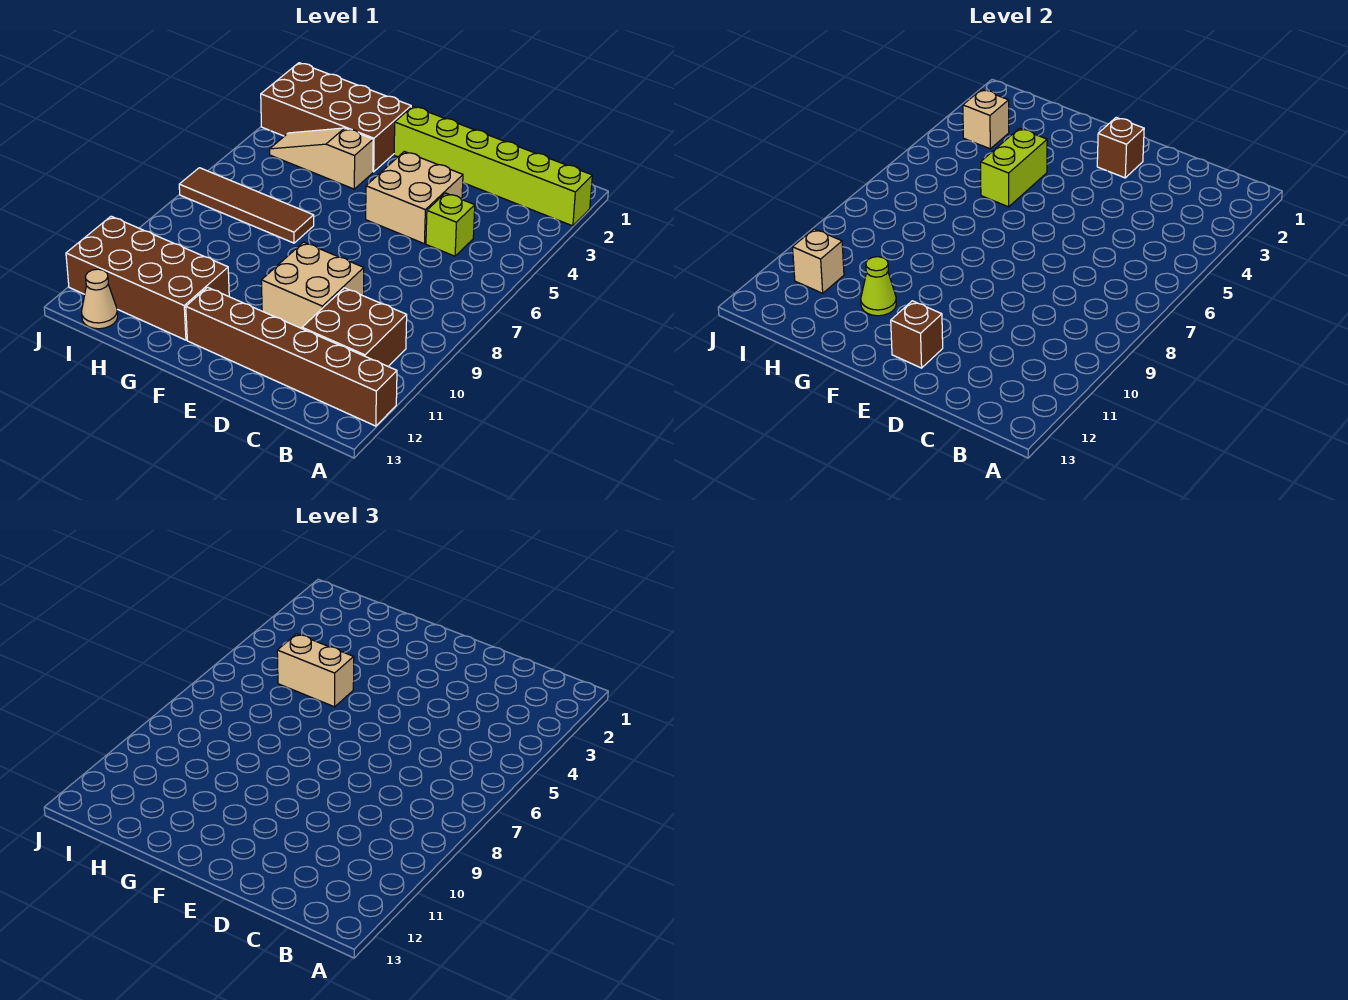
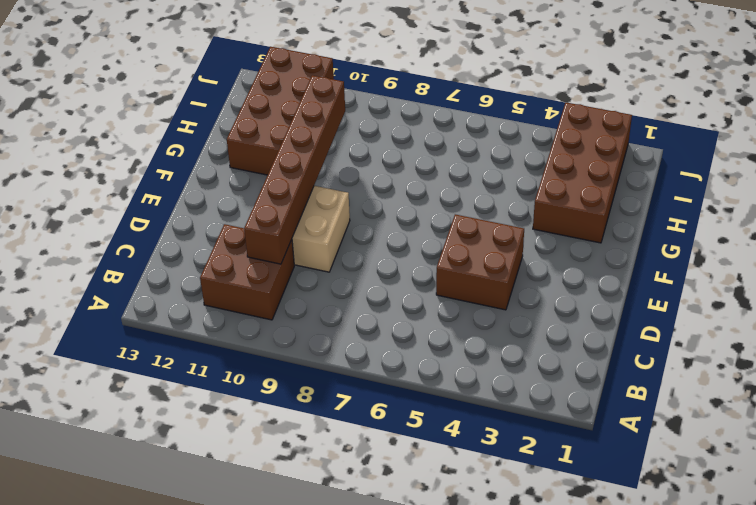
brown 1x6 brick [244,75,345,264] -> brown 1x6 brick moved to [186,287,397,426]
brown 2x2 brick [436,214,524,310] -> tan 2x2 brick [366,151,463,244]
none -> lime 1x6 brick [394,106,592,226]
none -> lime 1x1 brick [426,193,475,256]
none -> tan 1x3 slope [270,128,373,189]

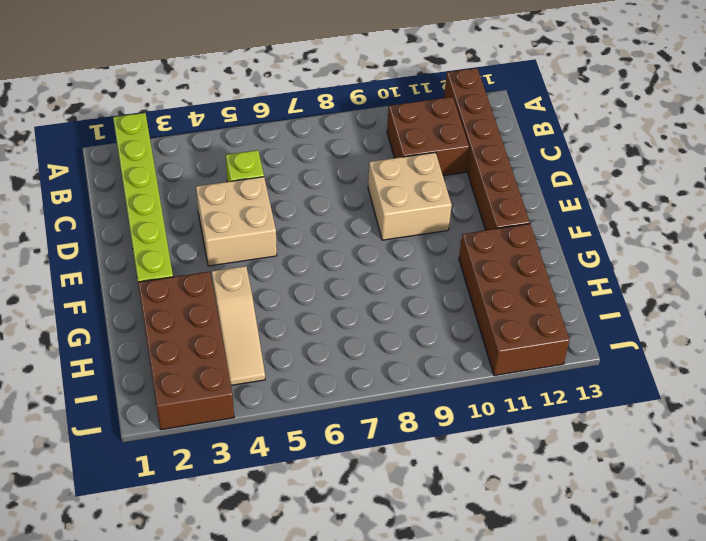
none -> brown 1x4 tile [179,168,314,243]
none -> tan 1x1 cone [82,269,118,329]
none -> brown 1x1 brick [1097,118,1144,178]

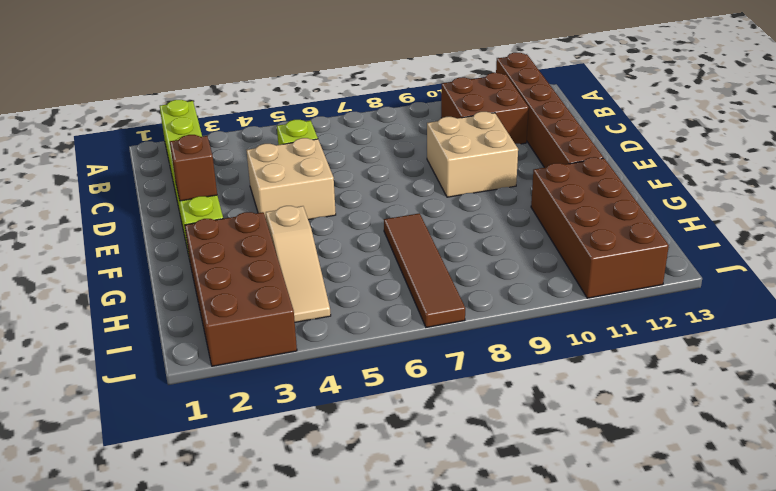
none -> tan 1x1 cone [82,269,118,329]
none -> brown 1x1 brick [891,301,943,368]
none -> lime 1x2 brick [981,128,1047,207]

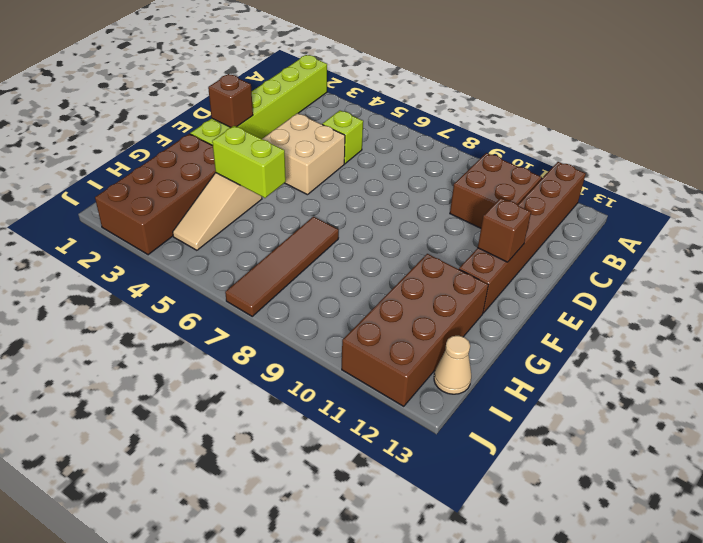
none -> tan 2x2 brick [261,242,364,329]
none -> lime 1x1 cone [861,257,896,316]
none -> tan 1x1 brick [963,89,1009,149]

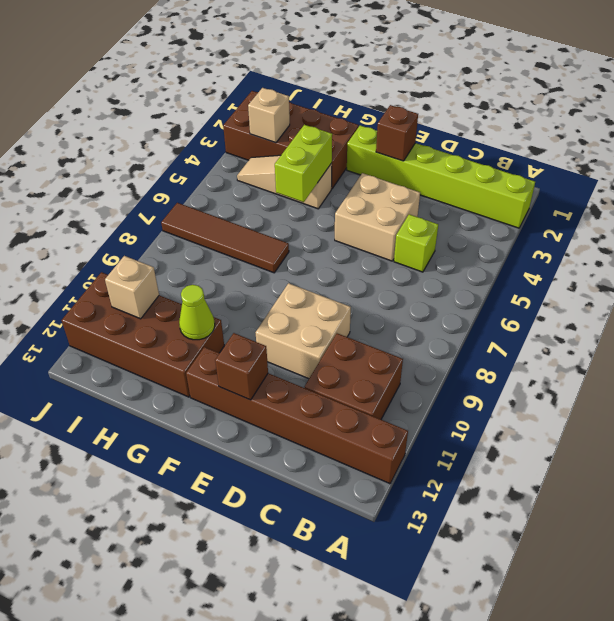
none -> tan 1x1 cone [82,269,118,329]
none -> tan 1x2 brick [277,634,354,707]

